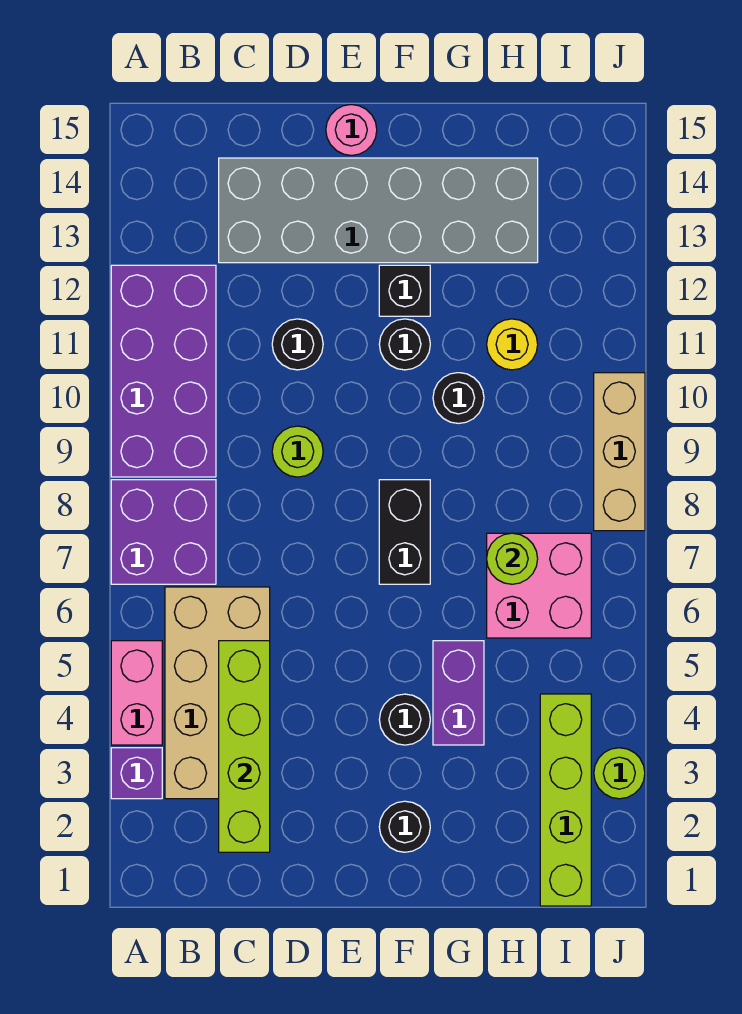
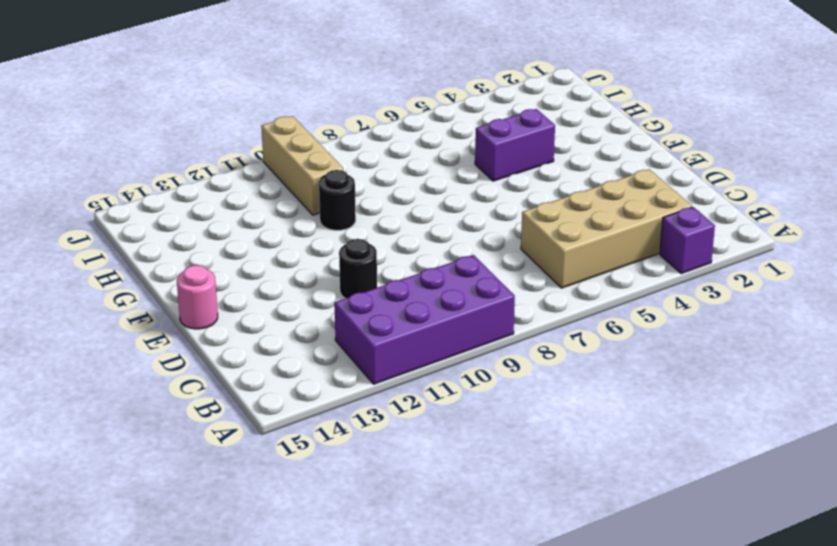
tan 1x3 brick [261,116,344,215] -> tan 1x3 brick turned to [594,373,645,531]
none -> pink 1x2 brick [111,641,162,745]
none -> purple 2x2 brick [111,480,216,584]
none -> grey 2x6 brick [219,158,538,263]

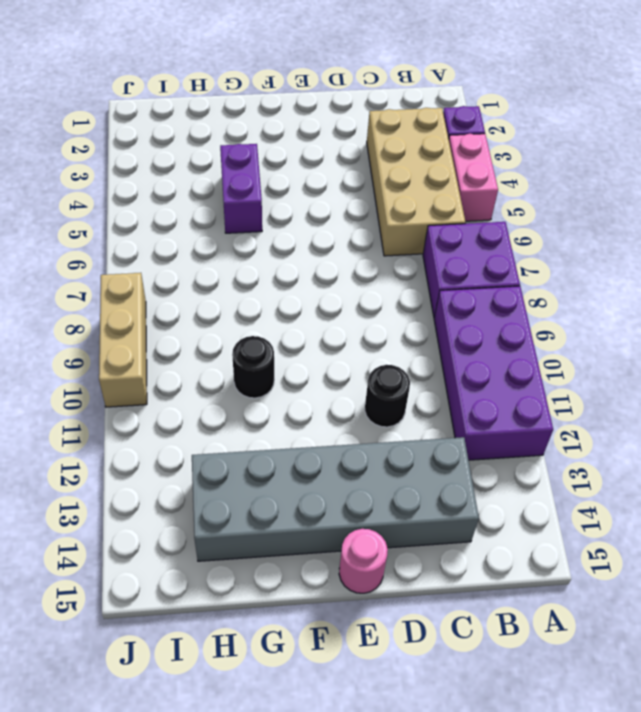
none -> lime 1x1 round brick [272,426,323,477]
none -> black 1x1 round brick [379,801,430,852]
none -> black 1x1 round brick [379,694,430,745]

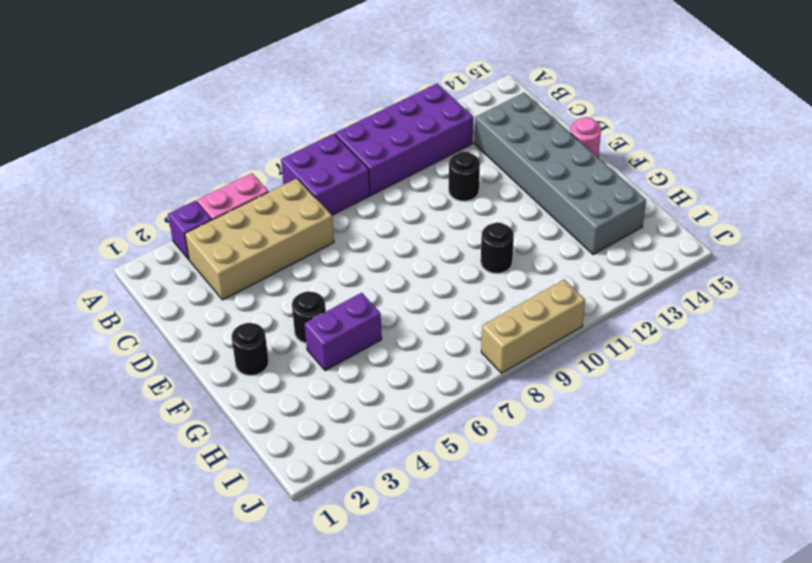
none -> lime 1x1 round brick [272,426,323,477]
none -> black 1x2 brick [379,480,430,584]
none -> black 1x1 round brick [379,319,430,370]

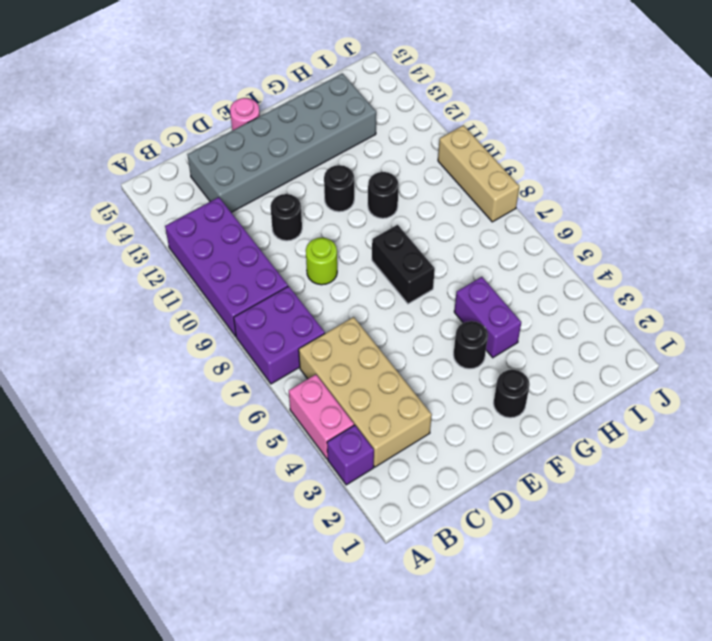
none -> black 1x1 brick [379,265,430,316]
none -> pink 2x2 brick [487,533,591,638]
none -> yellow 1x1 round brick [487,319,538,370]

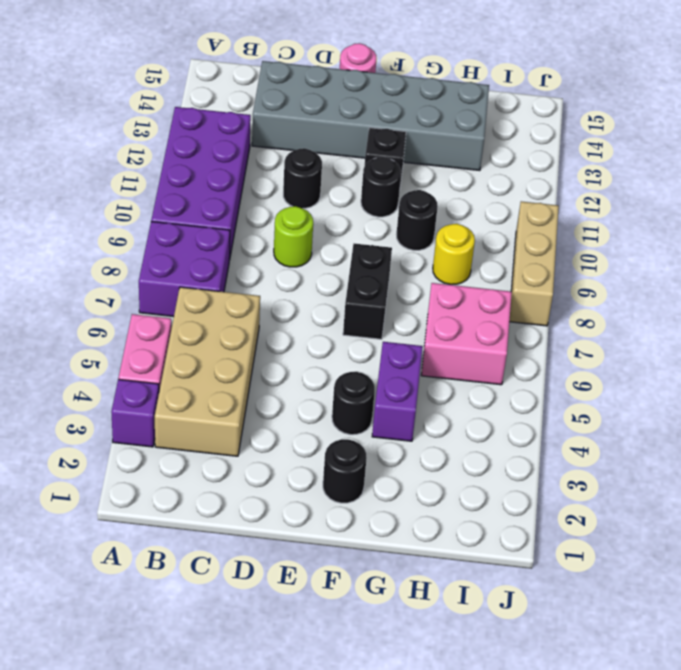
yellow 1x1 round brick [433,224,475,285] -> yellow 1x1 round brick moved to [487,319,538,370]
none -> lime 1x4 brick [540,694,591,906]
none -> lime 1x1 round brick [594,748,645,799]
none -> lime 1x4 brick [219,641,270,852]

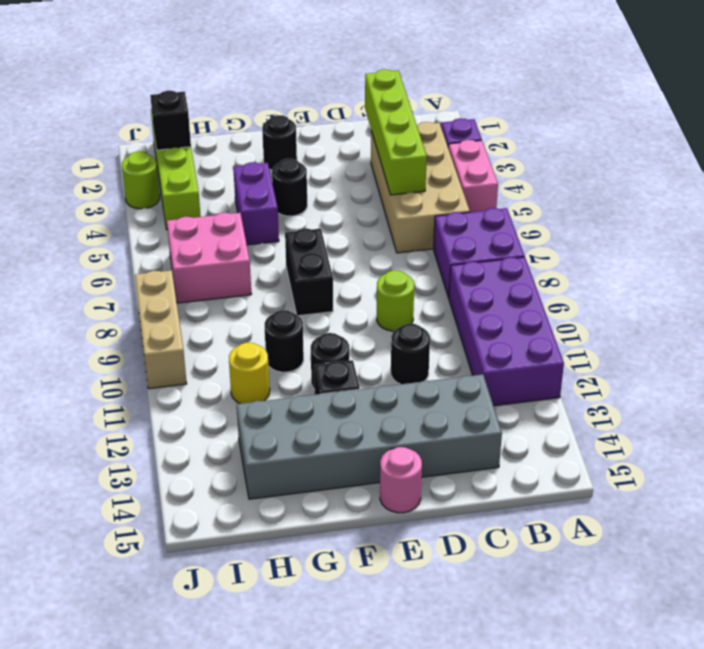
black 1x1 brick [150,91,191,150] -> none
none -> lime 1x1 round brick [487,533,538,584]

